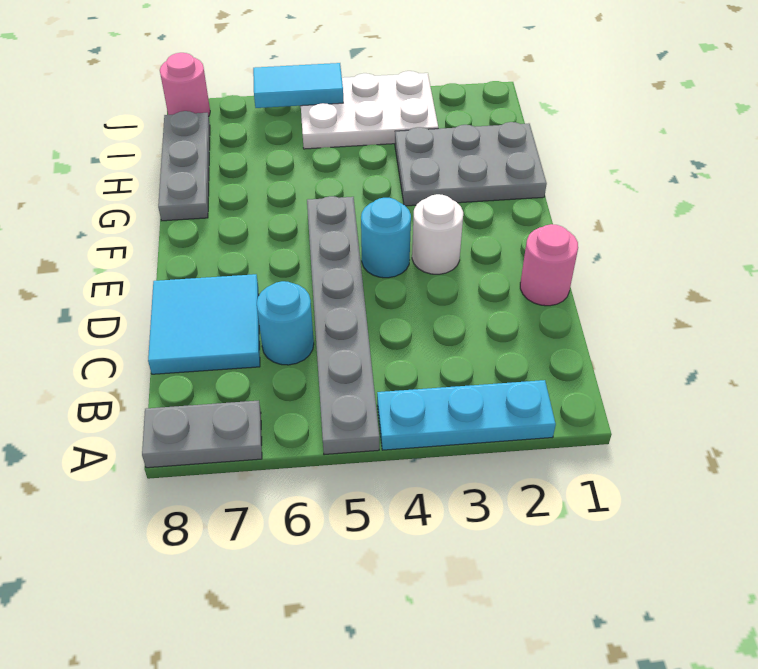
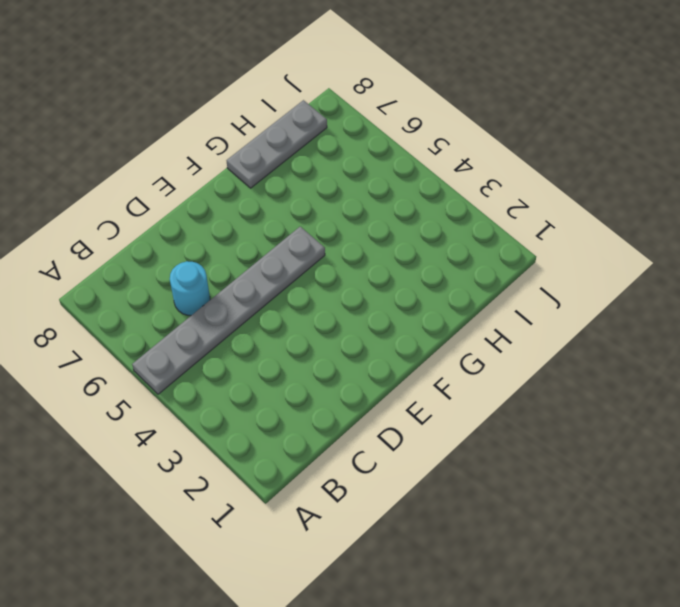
none -> cyan 1x3 plate [377,380,556,450]
none -> grey 1x2 plate [142,401,262,468]
none -> cyan 2x2 tile [148,274,260,374]

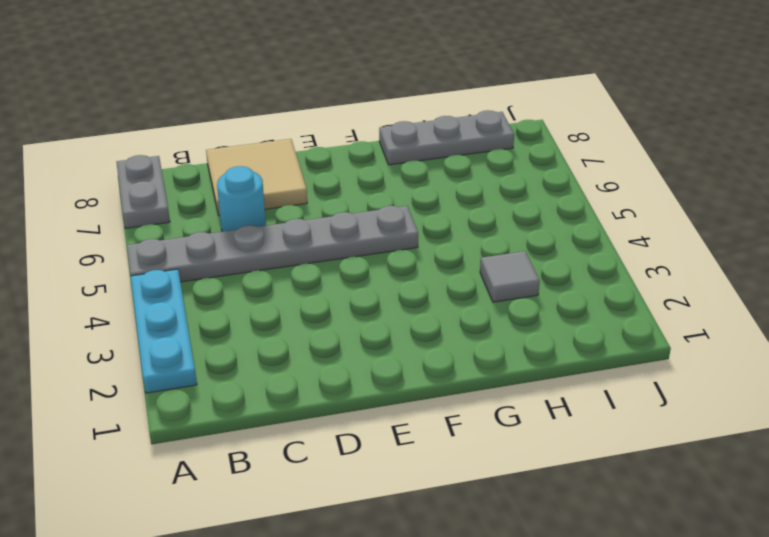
tan 2x2 tile [206,139,307,216] -> cyan 2x2 tile [148,274,260,374]
grey 1x1 tile [480,251,540,302] -> grey 2x3 plate [395,122,547,206]
none -> pink 1x1 round brick [520,224,578,306]
none -> white 1x1 round brick [412,194,463,274]
none -> cyan 1x1 round brick [361,198,411,278]

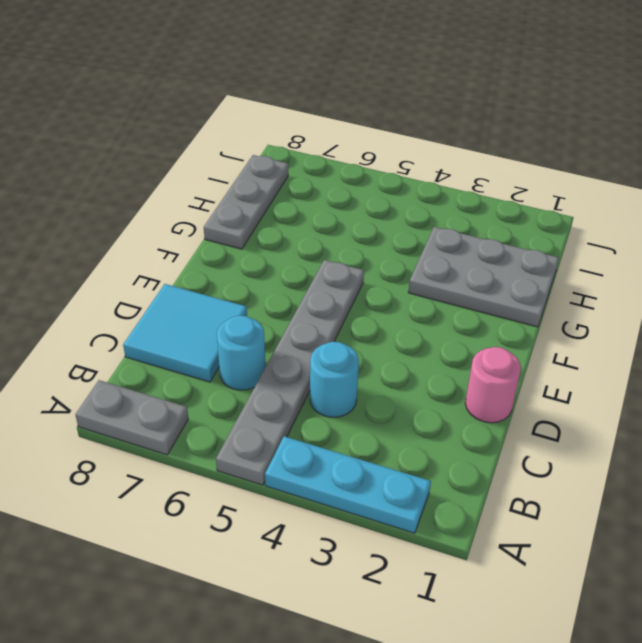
cyan 1x1 round brick [310,342,359,417] -> cyan 1x1 round brick moved to [361,198,411,278]
none -> white 1x1 round brick [412,194,463,274]
none -> white 2x3 plate [301,71,438,149]
none -> pink 1x1 round brick [160,53,210,116]

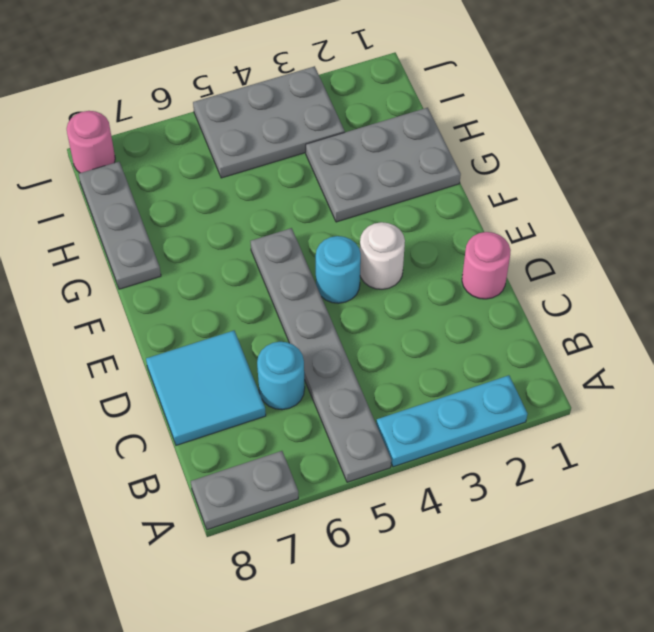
grey 2x3 plate [193,66,345,178] -> white 2x3 plate [301,71,438,149]
none -> cyan 1x2 tile [253,63,343,108]

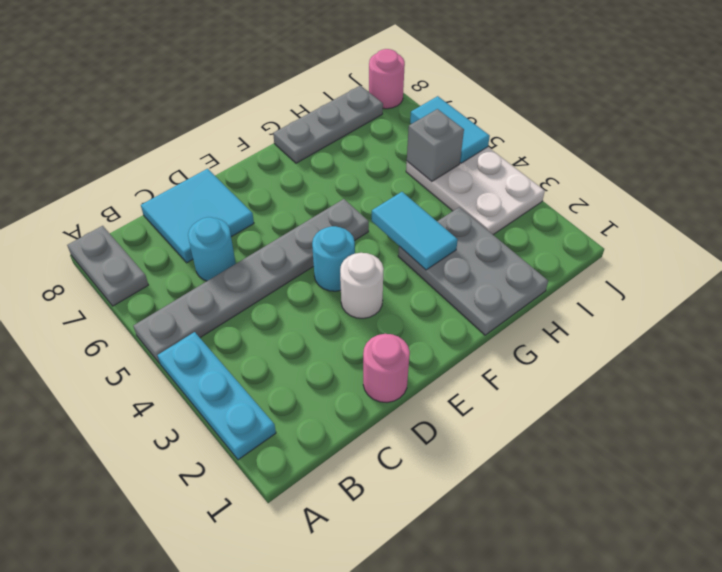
cyan 1x2 tile [372,192,458,270] -> none
grey 1x1 brick [407,109,464,181] -> none

